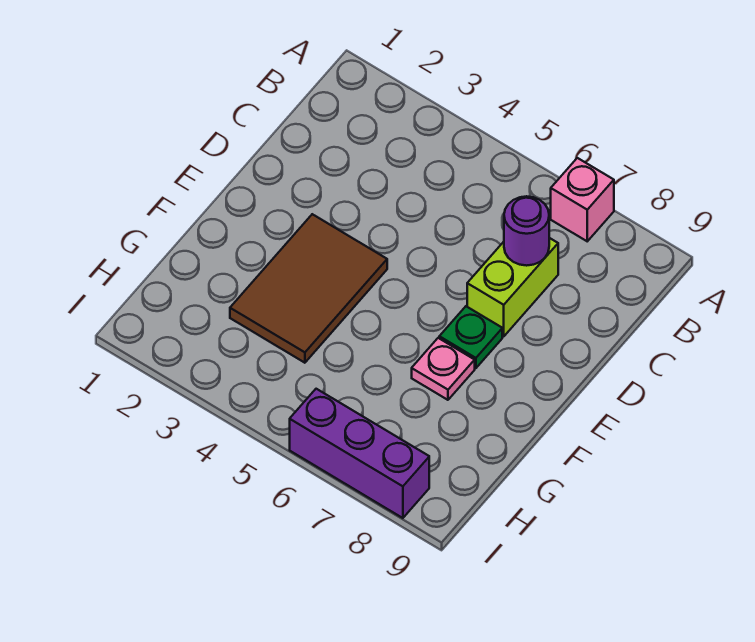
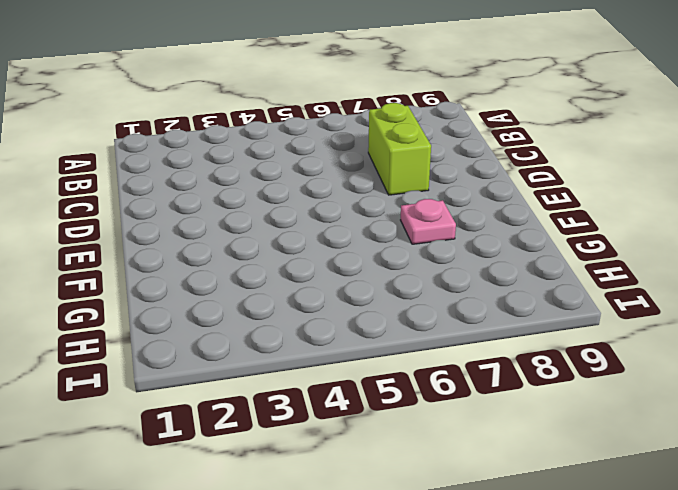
none -> pink 1x1 brick [551,158,614,241]
none -> brown 2x3 tile [230,214,387,363]

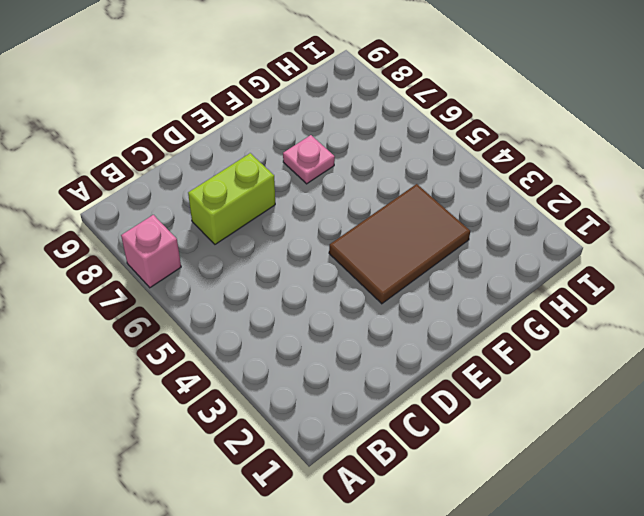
none -> green 1x1 plate [439,306,502,368]
none -> purple 1x3 brick [290,389,429,518]

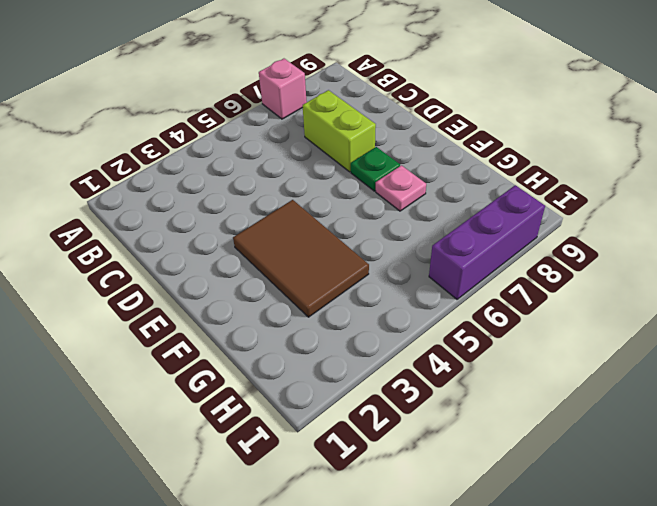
none -> purple 1x1 round brick [504,196,549,266]

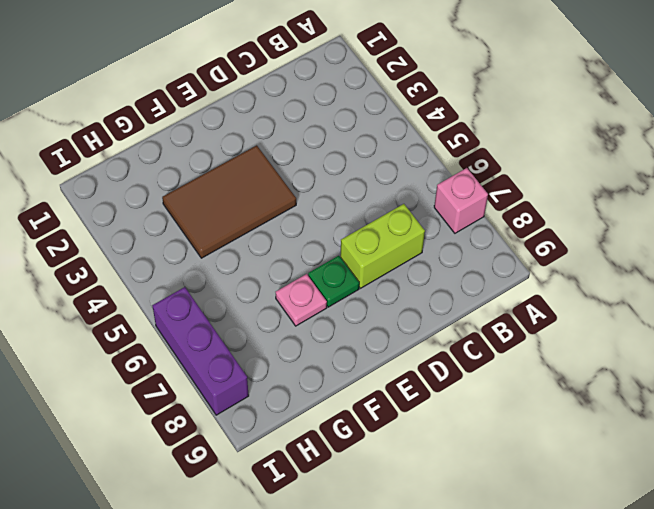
none -> purple 1x1 round brick [504,196,549,266]

